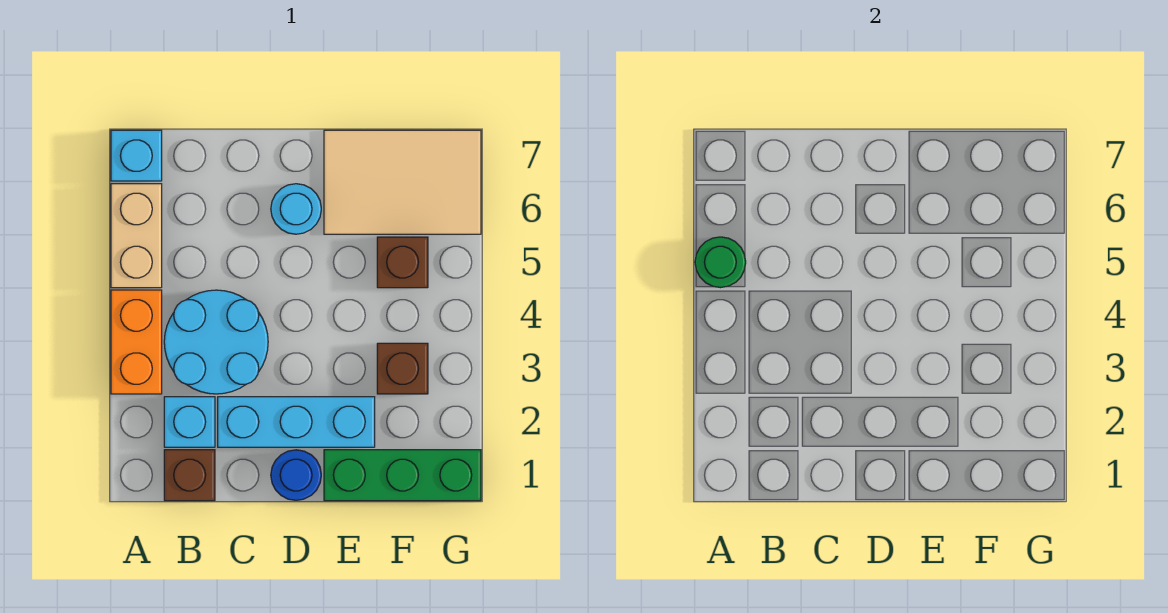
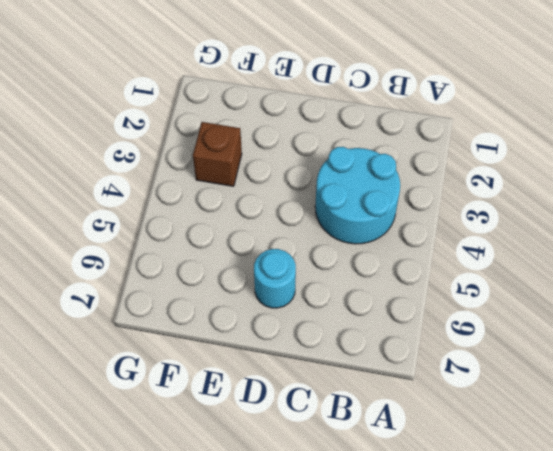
none -> orange 1x2 brick [111,290,162,394]
none -> tan 1x2 brick [111,184,162,288]
none -> cyan 1x1 brick [111,130,162,181]

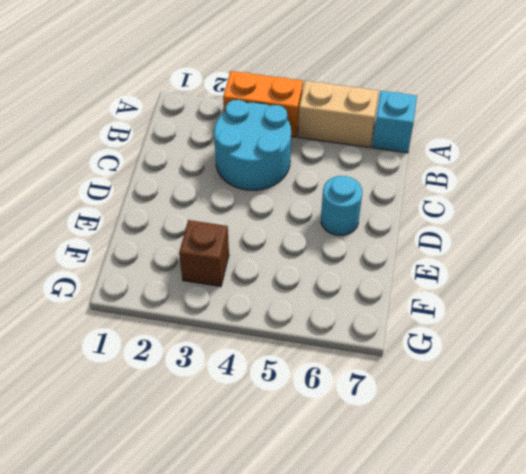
none -> brown 1x1 brick [164,450,215,501]
none -> cyan 1x1 brick [164,397,215,447]
none -> cyan 1x3 brick [218,397,375,447]

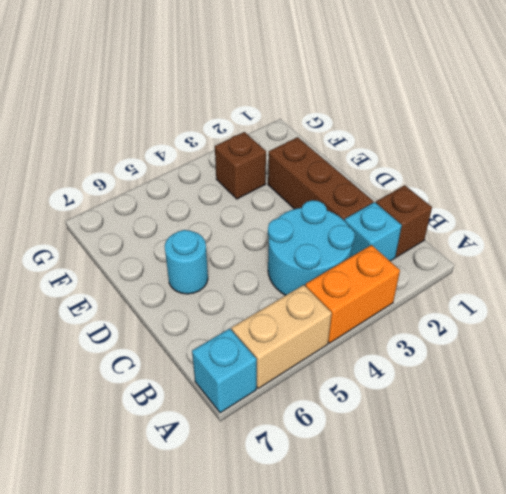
brown 1x3 brick [268,137,373,221] -> cyan 1x3 brick [218,397,375,447]
none -> blue 1x1 round brick [271,450,321,500]
none -> green 1x3 brick [324,450,481,501]
none -> tan 2x3 tile [324,130,481,234]

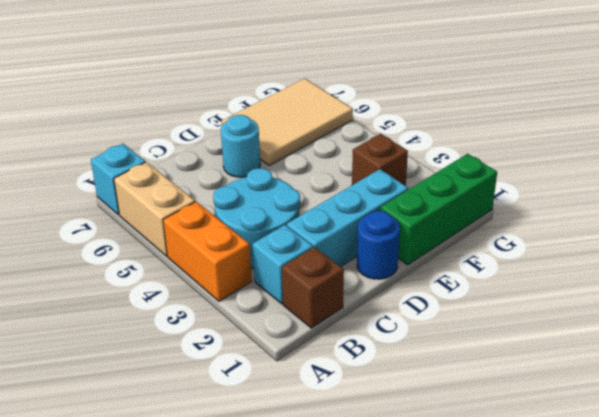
none -> brown 1x1 brick [377,237,428,288]
none -> green 1x1 round brick [695,237,746,288]

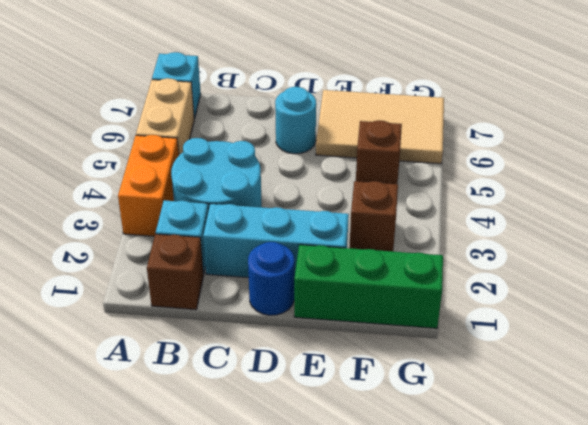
none -> green 1x1 round brick [695,237,746,288]

